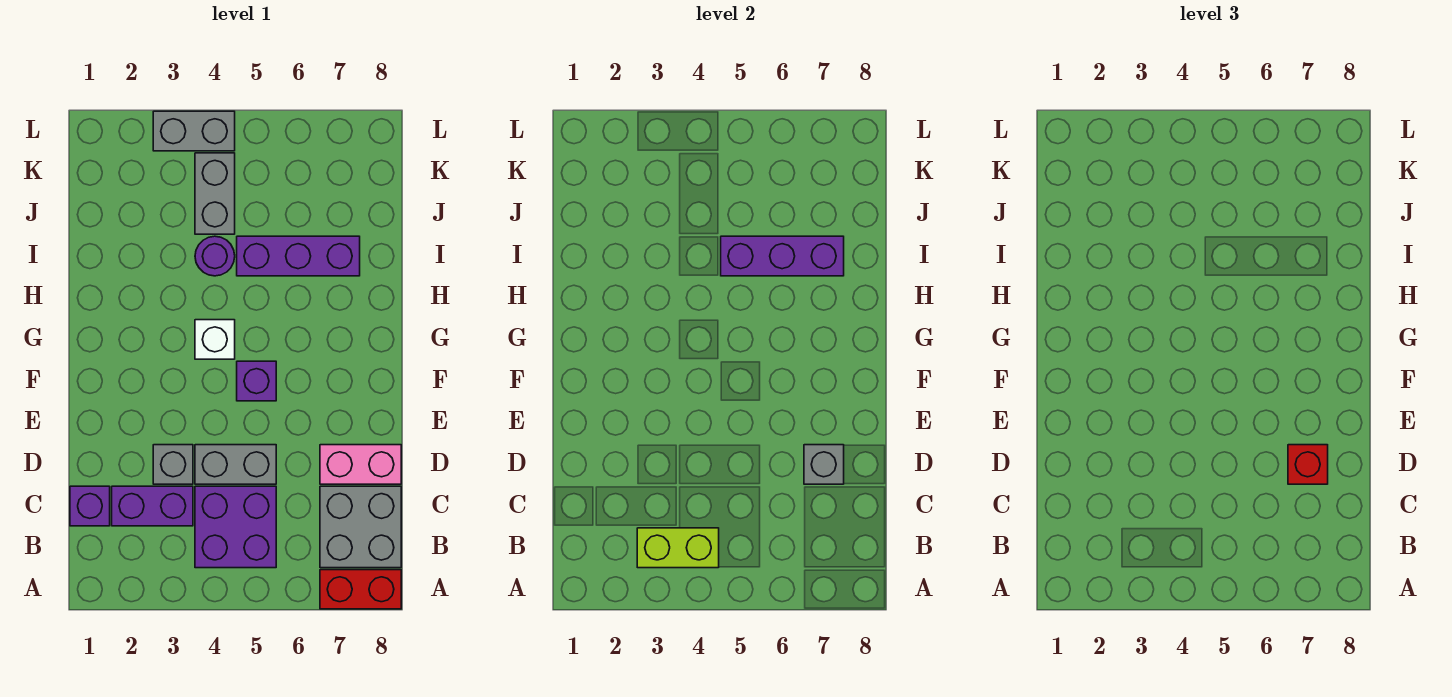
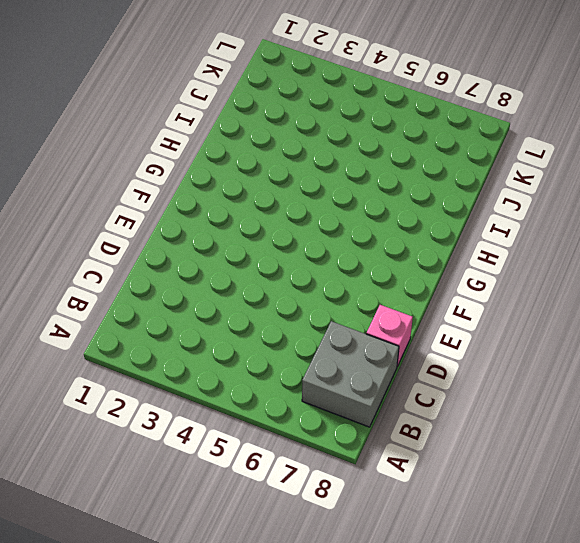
pink 1x1 brick [366,305,413,366] -> pink 1x2 brick [320,445,401,484]
none -> red 1x2 brick [320,570,401,609]
none -> purple 2x2 brick [195,486,276,568]
none -> purple 1x1 brick [70,486,110,526]

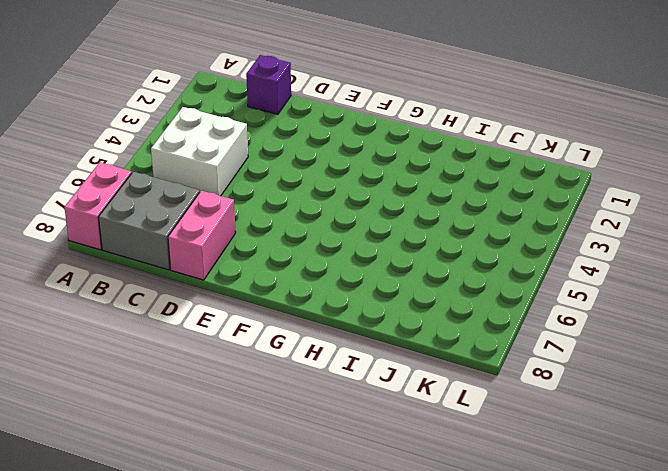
pink 1x2 brick [64,162,132,250] -> red 1x2 brick [320,570,401,609]
white 2x2 brick [151,107,248,196] -> purple 2x2 brick [195,486,276,568]
none -> purple 1x2 brick [112,486,193,526]
none -> grey 1x1 brick [153,445,193,484]
none -> grey 1x2 brick [195,445,276,484]

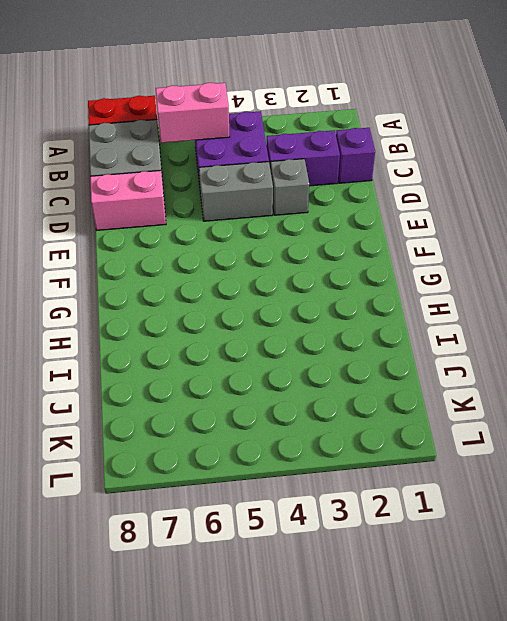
pink 1x2 brick [156,83,230,143] -> none
none -> purple 1x1 brick [237,361,276,401]
none -> white 1x1 brick [195,320,235,359]
none -> purple 1x1 round brick [195,236,235,276]

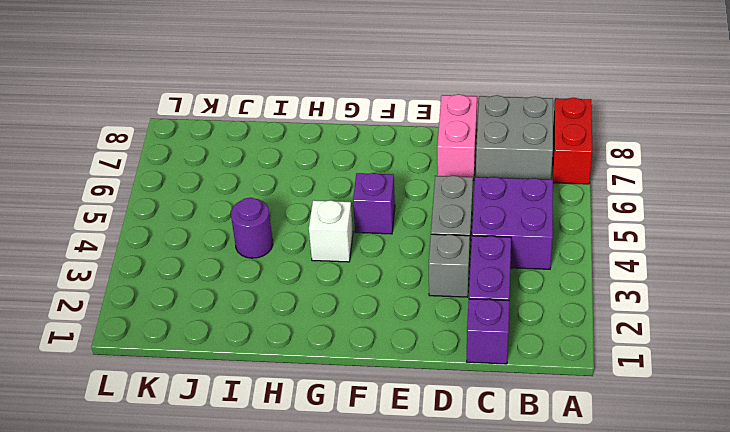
none -> purple 1x3 brick [237,236,360,276]
none -> grey 1x2 brick [195,153,235,234]
none -> grey 1x2 brick [153,111,235,151]

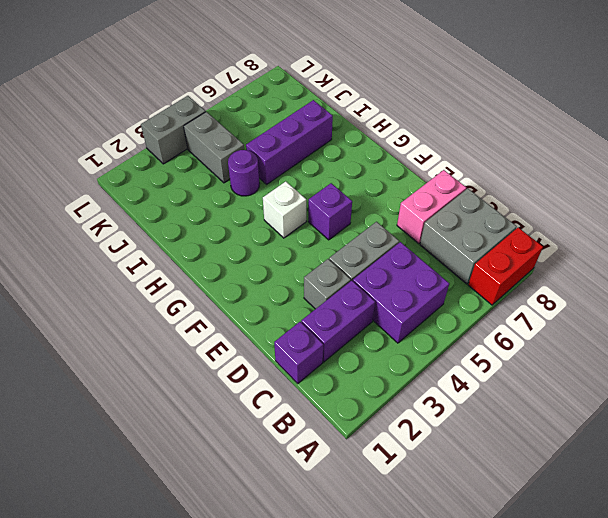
none -> lime 1x2 brick [637,528,719,568]
none -> grey 1x1 brick [804,445,844,484]
none -> purple 1x3 brick [721,236,844,276]

